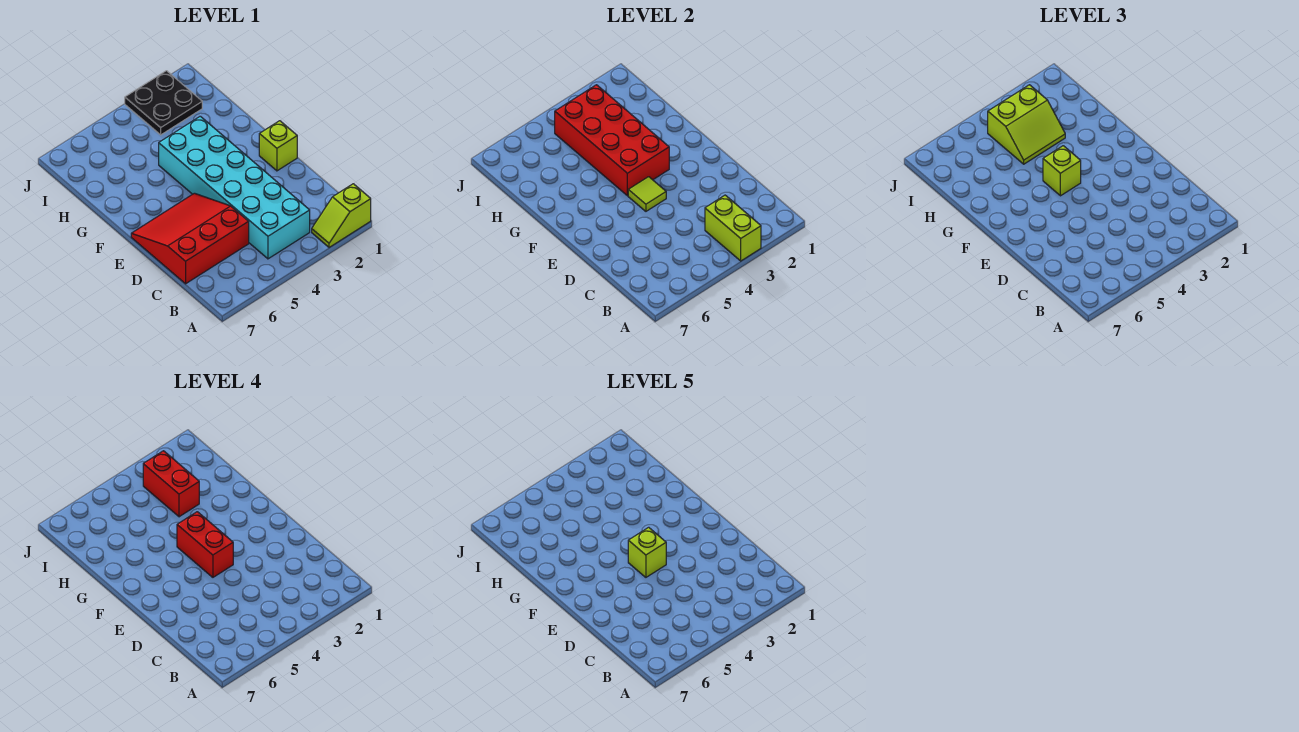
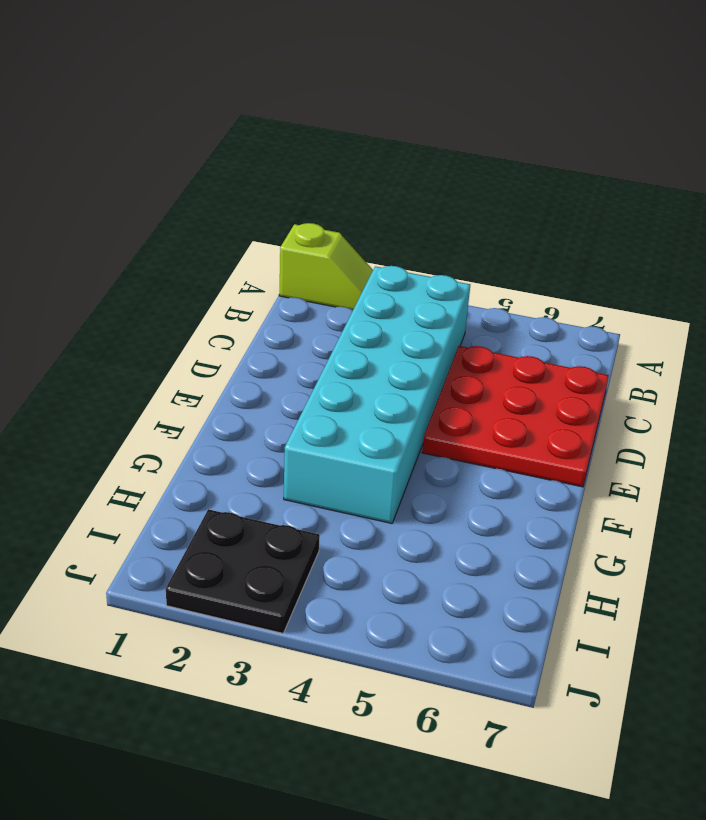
red 3x3 plate [422,346,609,487] -> red 3x3 slope [131,193,249,284]
none -> lime 1x1 brick [259,121,297,171]
none -> lime 1x2 brick [705,195,761,261]
none -> lime 1x1 tile [628,177,666,211]

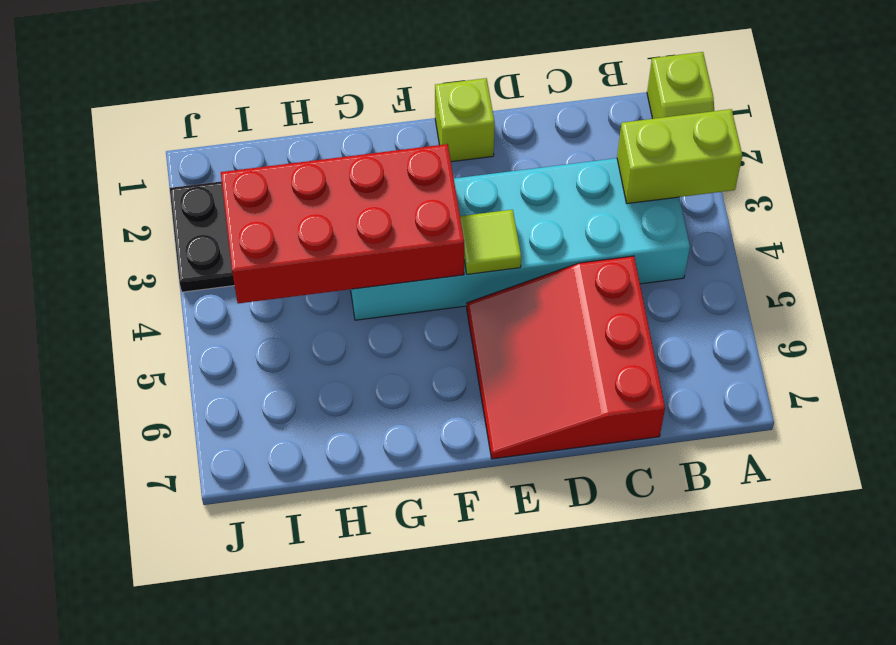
none -> lime 1x1 brick [1043,146,1081,196]
none -> lime 2x2 slope [988,85,1065,164]
none -> red 1x2 brick [177,512,233,577]

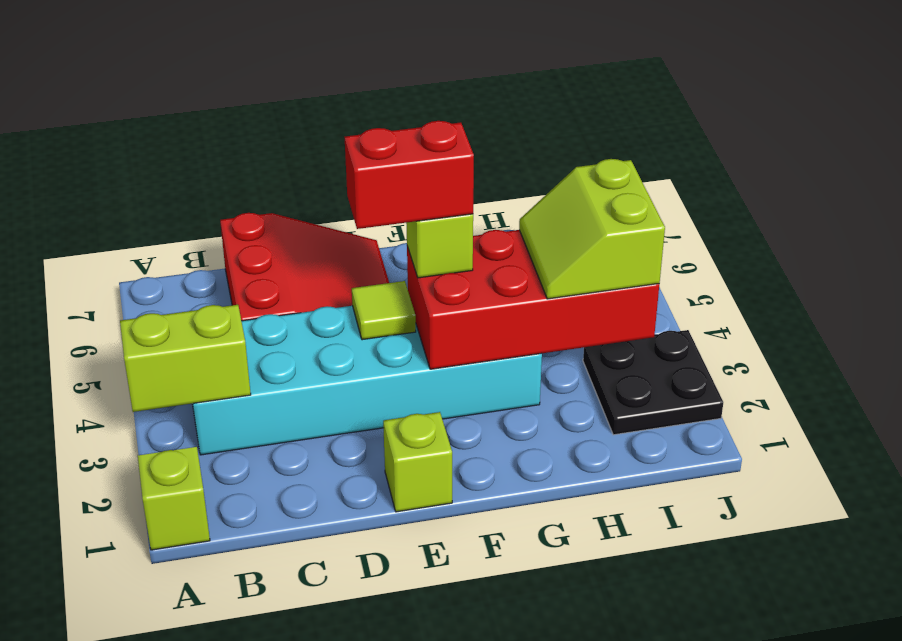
none -> red 1x2 brick [143,451,199,517]
none -> lime 1x1 brick [628,527,666,577]

